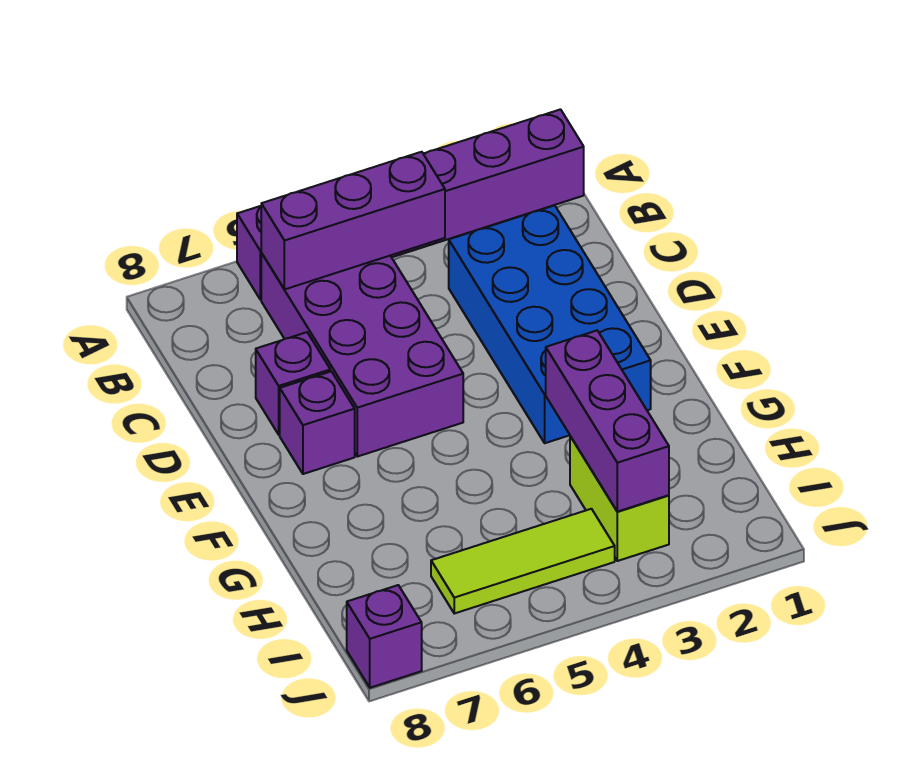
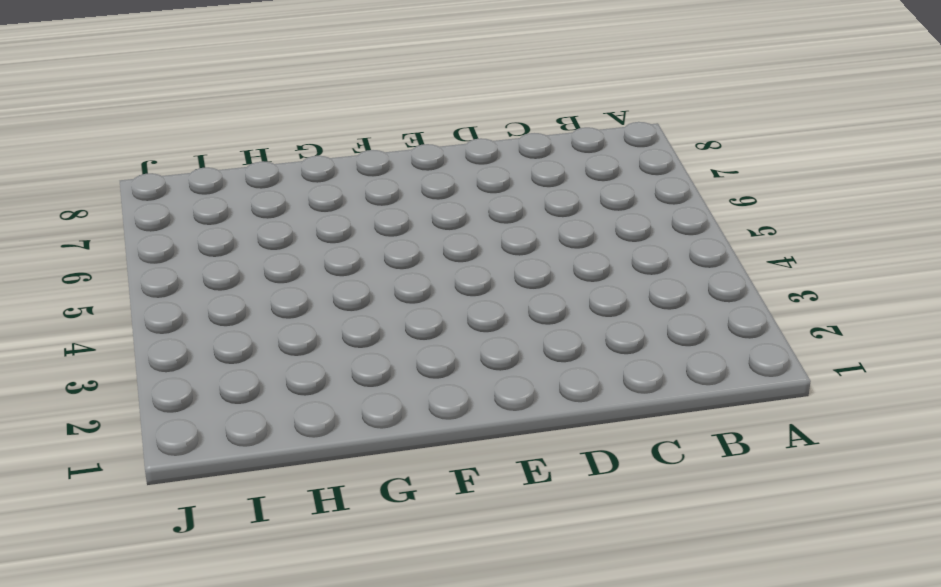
none -> purple 1x6 brick [237,109,584,300]
none -> purple 2x4 brick [261,253,463,457]

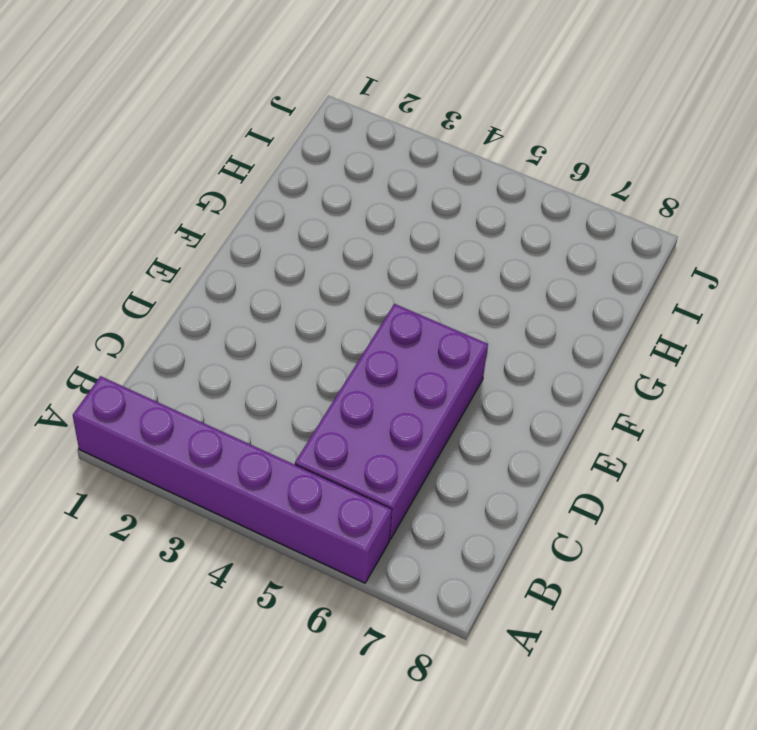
none -> blue 2x4 brick [449,205,651,443]
none -> purple 1x1 brick [256,332,330,435]

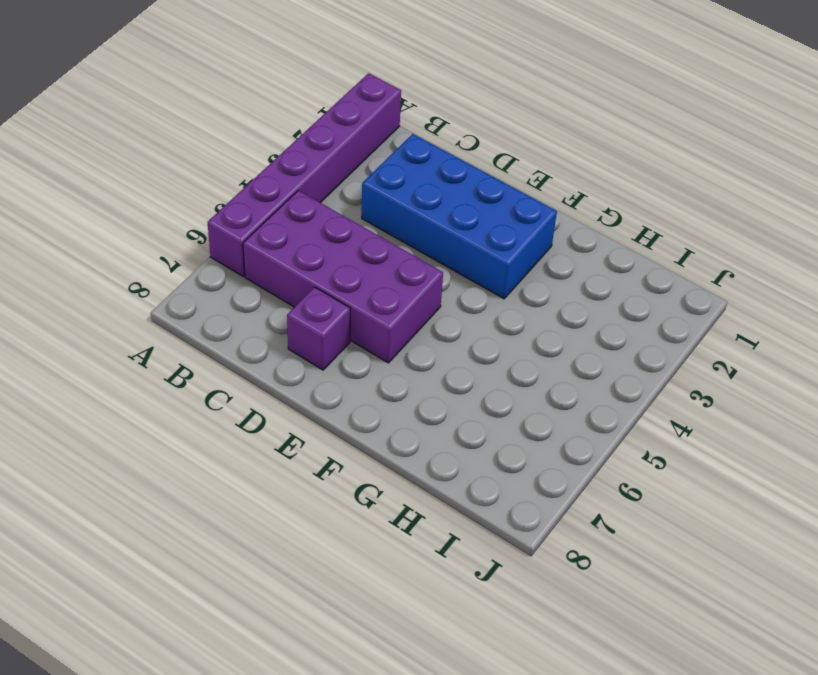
none -> purple 1x1 brick [280,371,355,474]
none -> lime 1x2 brick [570,436,669,561]

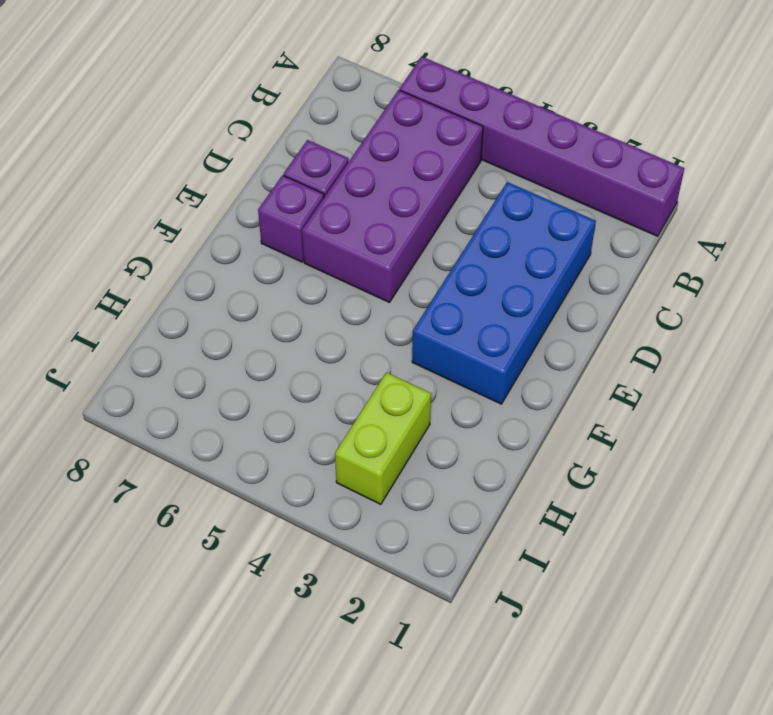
none -> lime 1x3 tile [431,509,615,613]
none -> purple 1x1 brick [347,585,422,688]

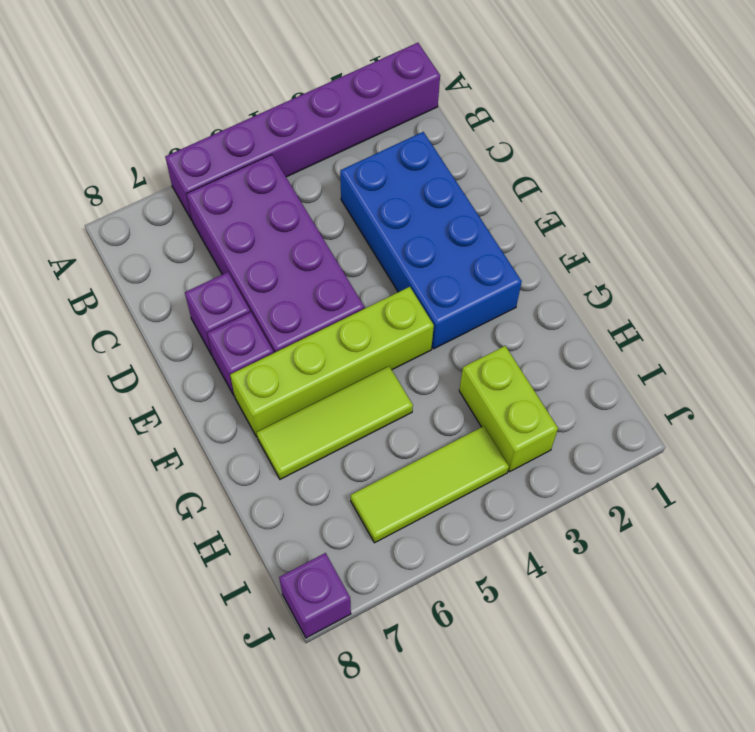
lime 1x4 brick [230,287,434,437] -> none
lime 1x3 tile [257,366,413,479] -> none
none -> purple 1x3 brick [261,152,445,289]
none -> purple 1x3 brick [546,331,669,512]

